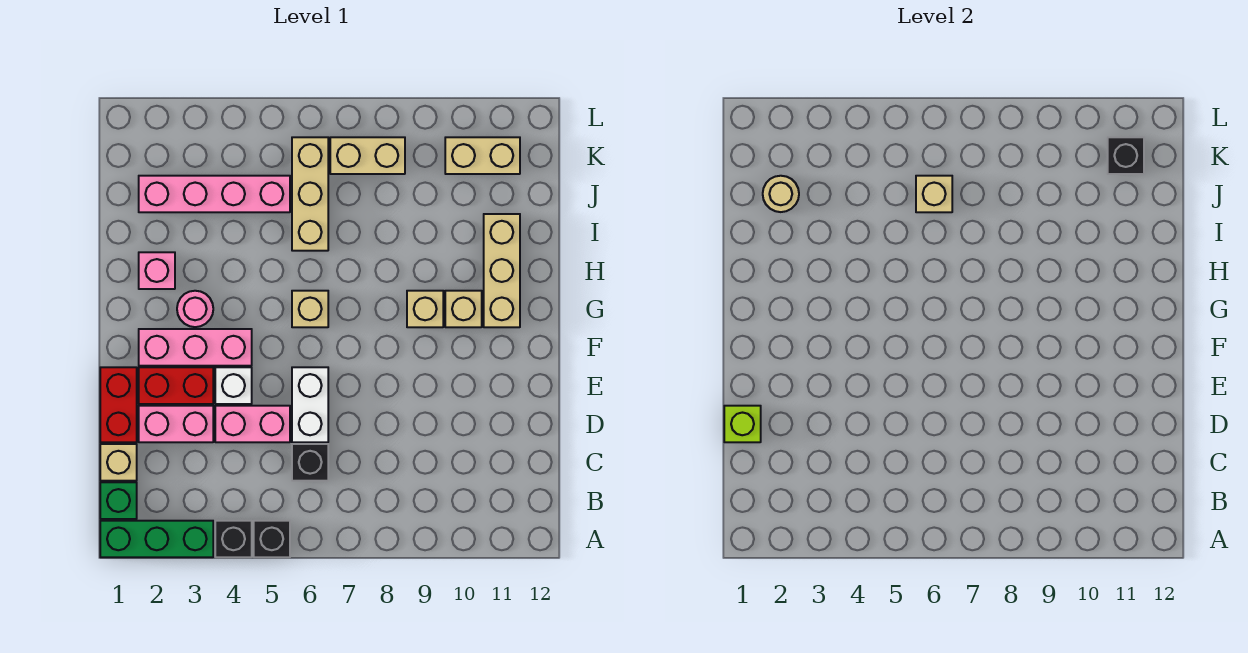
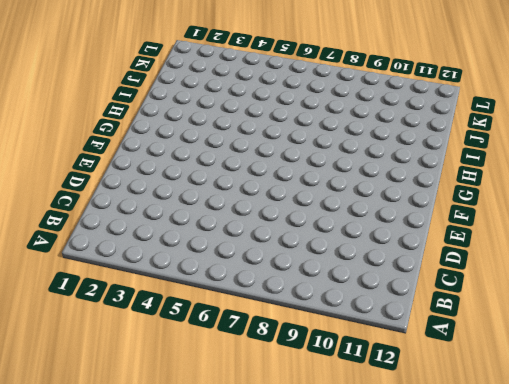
none -> green 1x3 brick [100,521,213,557]
none -> black 1x1 brick [215,521,252,557]
none -> black 1x1 brick [254,521,290,557]

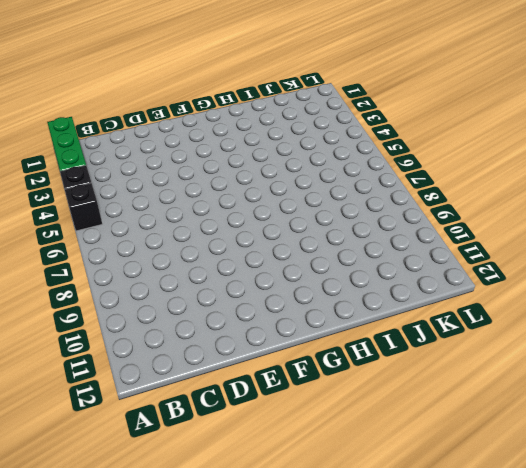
none -> green 1x1 brick [100,482,137,519]
none -> tan 1x1 brick [100,444,137,481]
none -> black 1x1 brick [292,444,328,481]

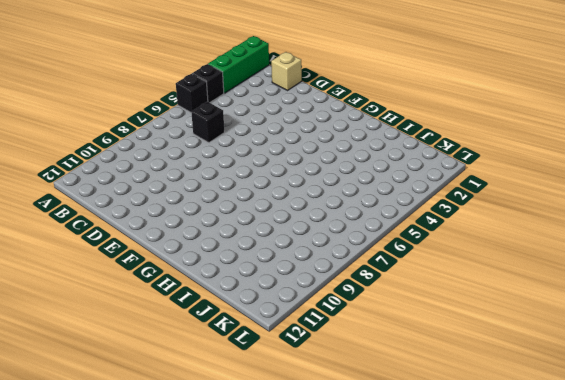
none -> green 1x1 brick [100,482,137,519]
none -> red 1x2 brick [100,367,137,442]
none -> pink 1x2 brick [139,406,213,442]

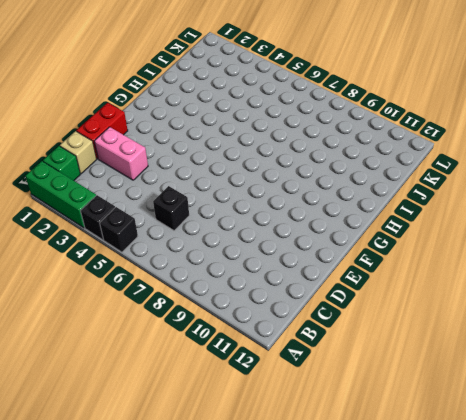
none -> pink 1x2 brick [215,406,290,442]
none -> white 1x2 brick [292,367,328,442]
none -> red 1x2 brick [139,367,213,404]

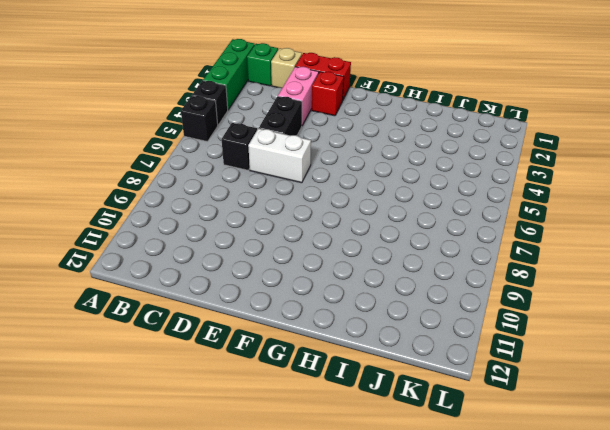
black 1x2 brick [259,96,302,136] -> pink 1x2 brick [215,406,290,442]
red 1x1 brick [312,72,344,116] -> red 1x2 brick [139,367,213,404]
none -> white 1x1 brick [215,367,252,404]
none -> pink 1x3 brick [139,329,252,366]
none -> pink 1x1 round brick [177,291,213,327]

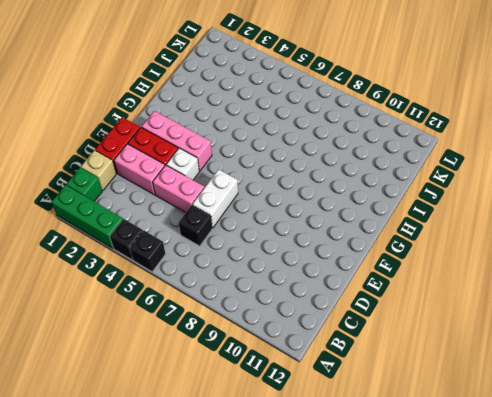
none -> pink 1x1 round brick [177,291,213,327]
none -> tan 1x1 brick [292,291,328,327]
none -> tan 1x1 brick [407,291,443,327]

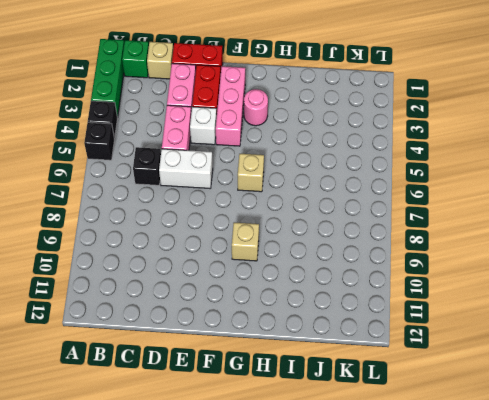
none -> tan 1x1 brick [445,291,482,327]
none -> tan 1x3 brick [484,214,520,327]
none -> pink 1x1 brick [139,252,175,289]

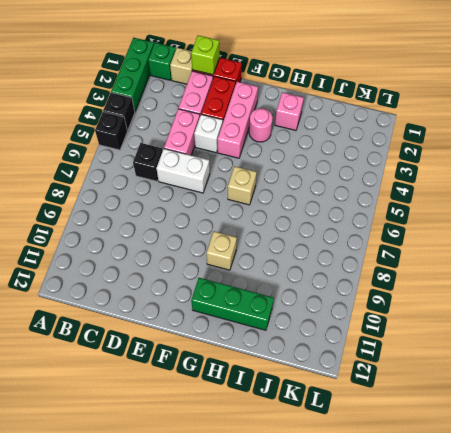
green 1x3 brick [191,278,274,330] -> tan 1x3 brick [484,214,520,327]
none -> tan 1x1 brick [445,291,482,327]
none -> tan 1x3 brick [292,137,328,251]
none -> pink 1x4 brick [139,176,290,212]

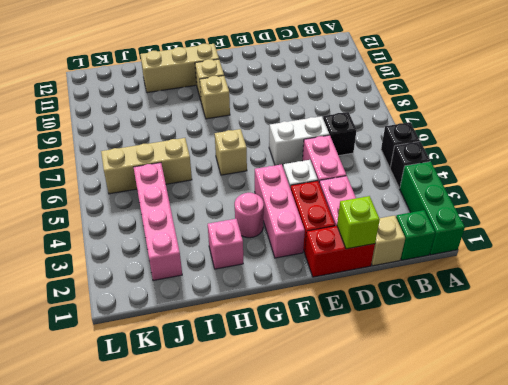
none -> tan 1x2 brick [330,137,405,174]
none -> tan 1x2 brick [445,137,520,174]
none -> tan 1x1 round brick [763,176,799,212]

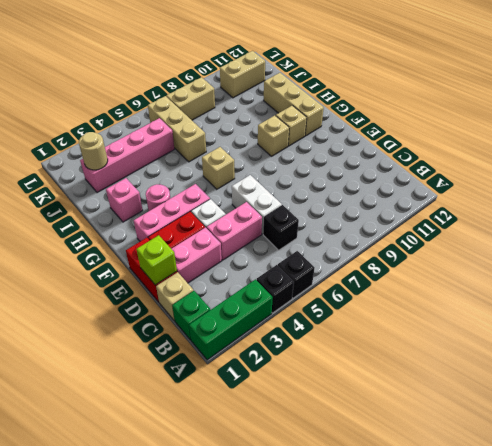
none -> tan 1x1 brick [916,176,952,212]
none -> black 1x1 brick [1108,137,1144,174]

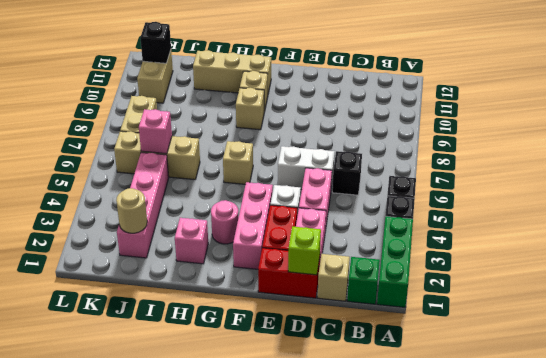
pink 1x1 brick [139,109,172,154] -> tan 1x1 brick [916,176,952,212]

